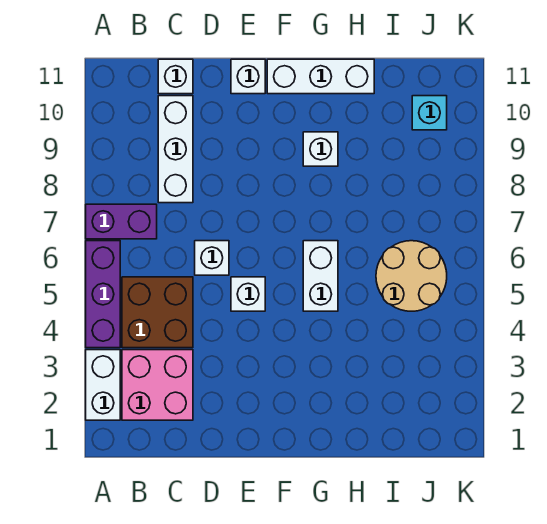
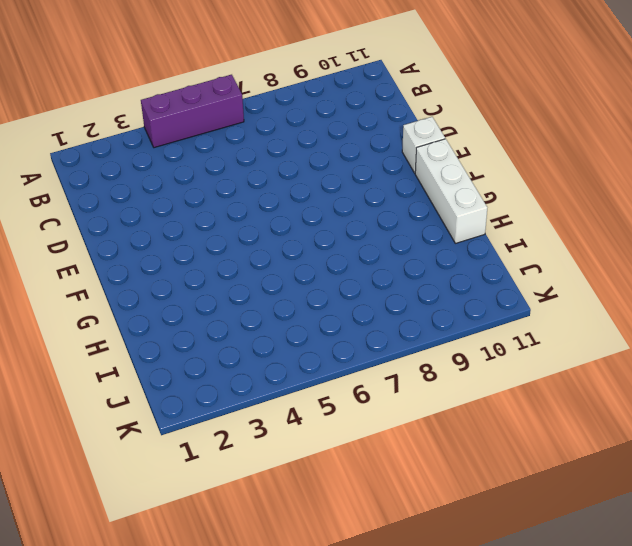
none -> white 1x2 brick [86,350,120,420]
none -> purple 1x2 brick [86,204,157,239]
none -> pink 2x2 brick [122,350,193,420]

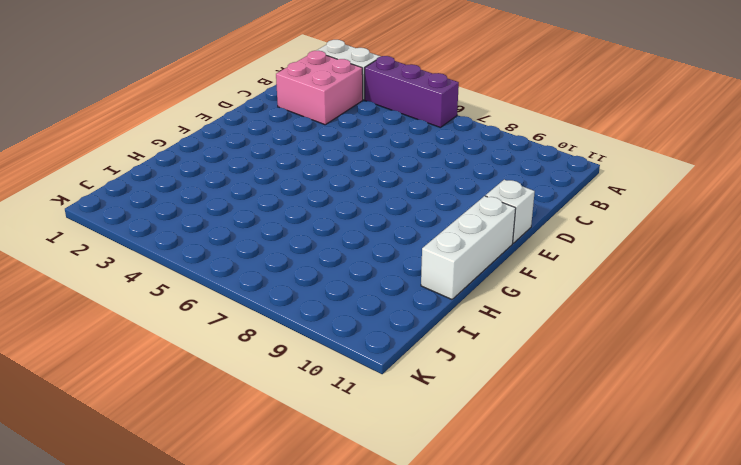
none -> purple 1x2 brick [86,204,157,239]
none -> brown 2x2 brick [122,277,193,348]
none -> white 1x3 brick [158,96,193,203]

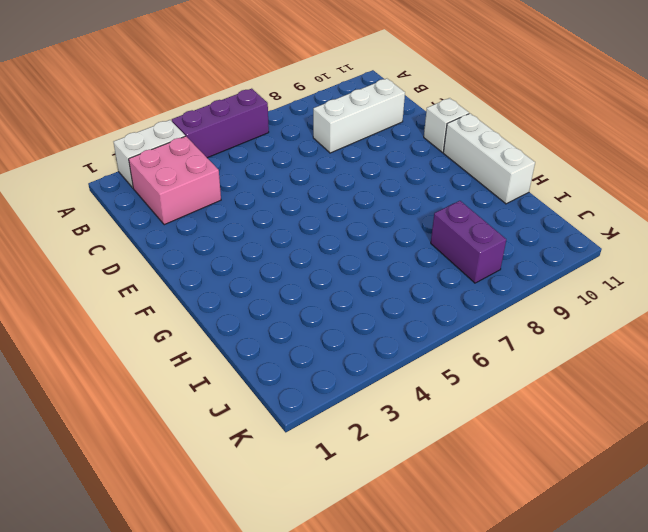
purple 1x2 brick [431,201,506,283] -> purple 1x2 brick moved to [86,204,157,239]
none -> brown 2x2 brick [122,277,193,348]
none -> white 1x1 brick [158,59,193,94]
none -> white 1x1 brick [195,241,229,275]

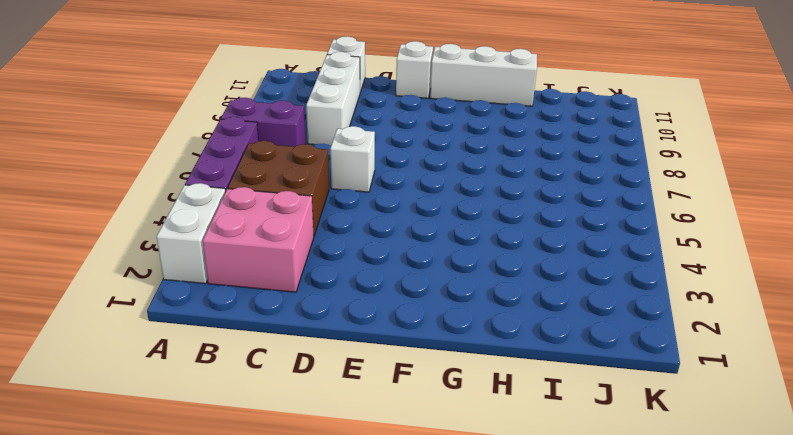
none -> white 1x1 brick [231,277,265,311]
none -> white 1x2 brick [303,241,338,311]
none -> white 1x1 brick [303,132,338,166]

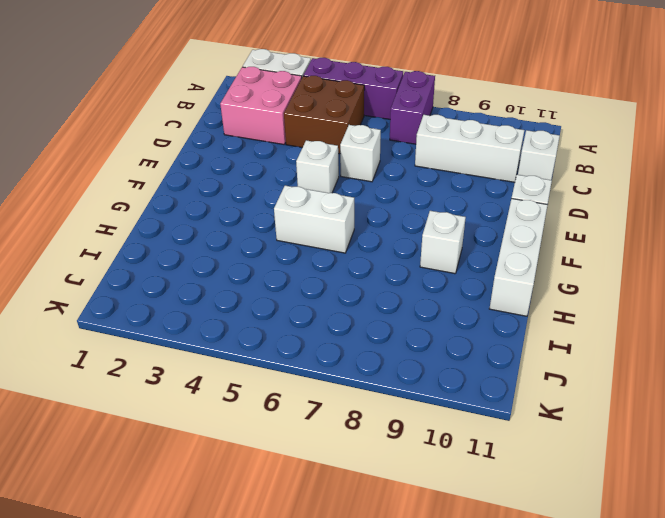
none -> tan 2x2 round brick [376,241,447,311]
none -> cyan 1x1 brick [412,96,447,130]

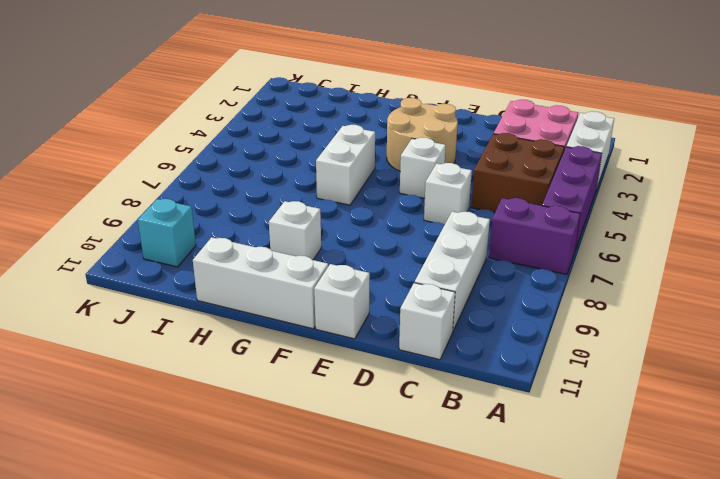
tan 2x2 round brick [387,98,458,171] -> tan 2x2 round brick moved to [376,241,447,311]

